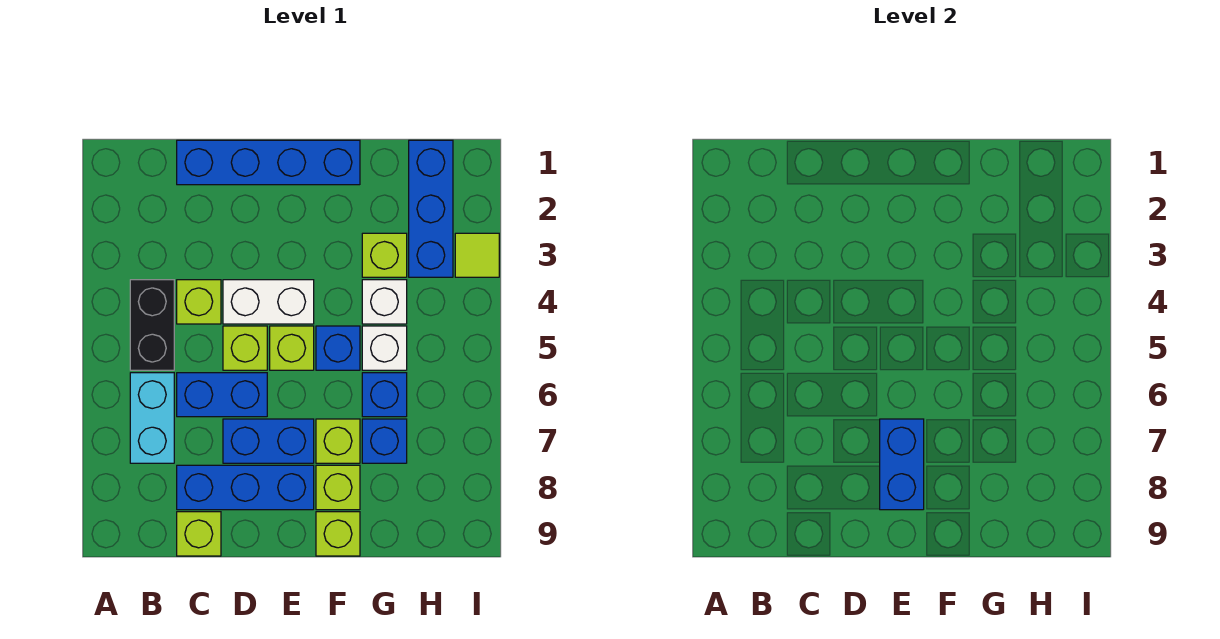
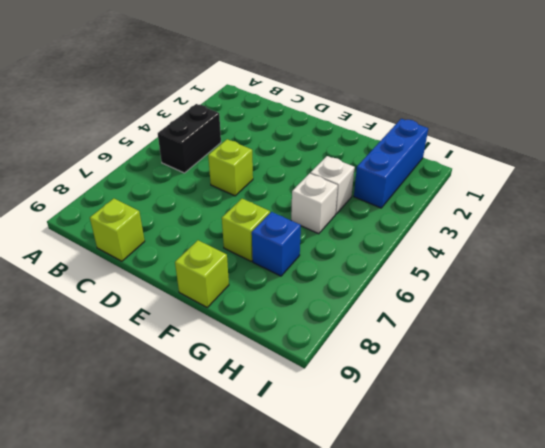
none -> cyan 1x2 brick [130,373,174,463]
none -> blue 1x4 brick [177,140,360,185]
none -> lime 1x1 brick [177,280,221,324]

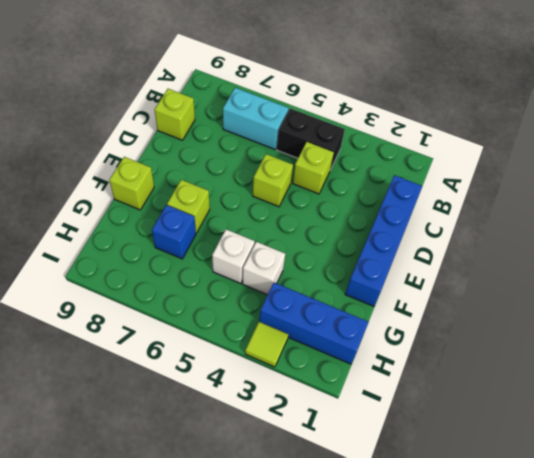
none -> blue 1x2 brick [177,373,267,417]
none -> blue 1x3 brick [177,465,314,510]
none -> white 1x2 brick [223,280,314,324]

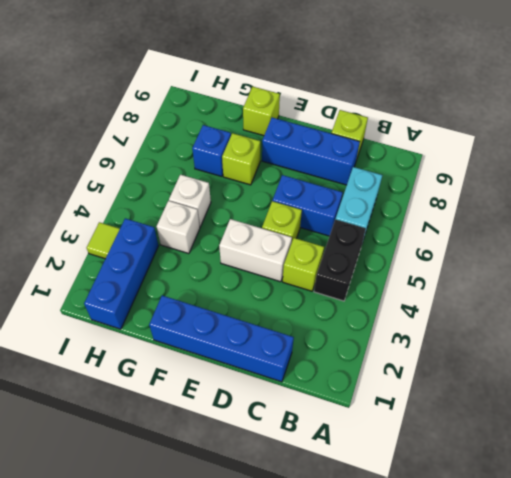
none -> blue 1x2 brick [223,419,314,463]
none -> lime 1x1 brick [270,326,314,370]
none -> blue 1x1 brick [316,326,360,370]

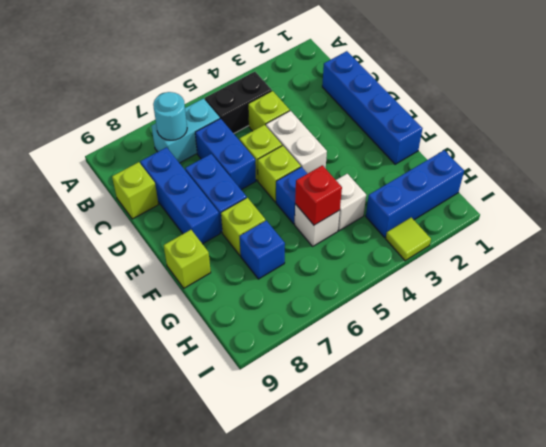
cyan 1x1 round brick [153,92,187,140] -> none
red 1x1 brick [295,165,342,225] -> none
none -> lime 1x1 brick [316,465,360,510]
none -> lime 1x1 brick [362,233,407,277]
none -> blue 1x1 brick [362,373,407,417]

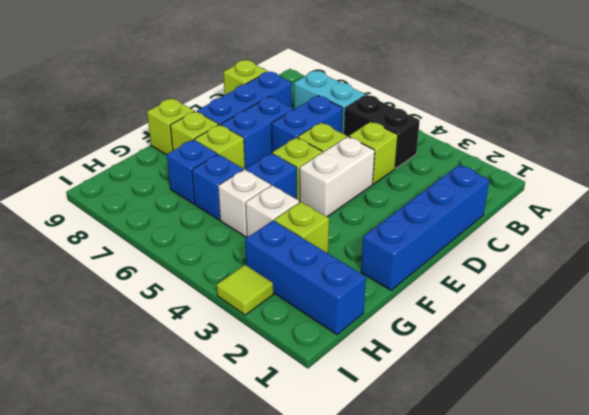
none -> blue 1x2 brick [880,419,924,510]

